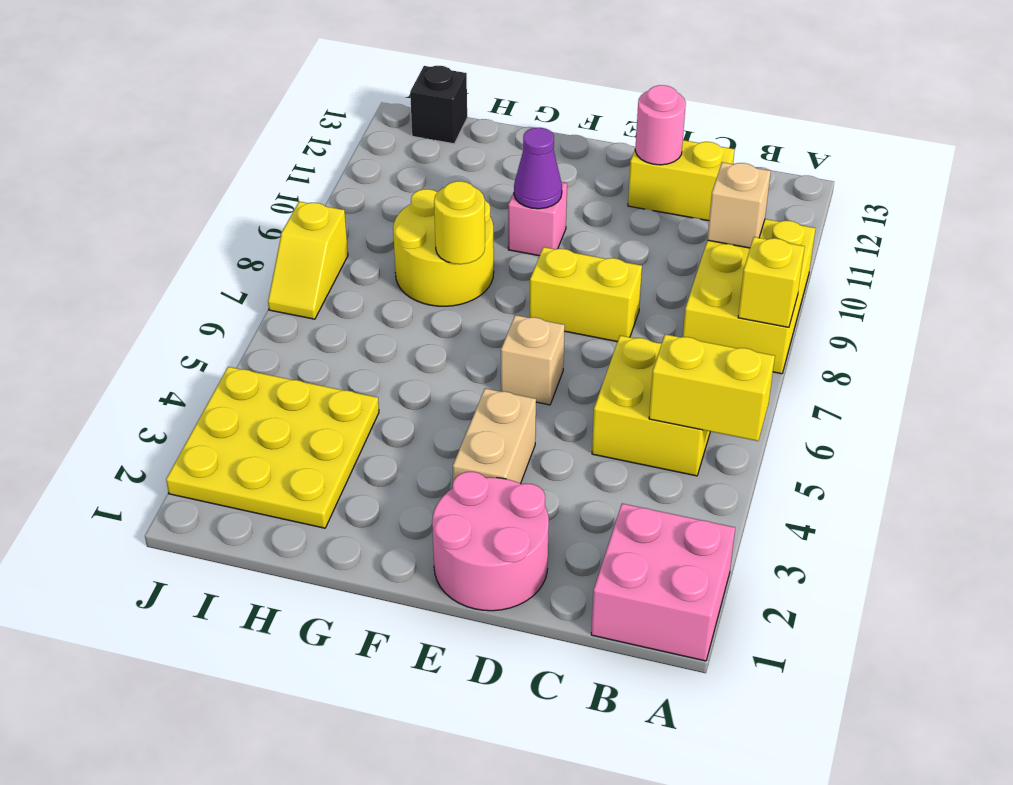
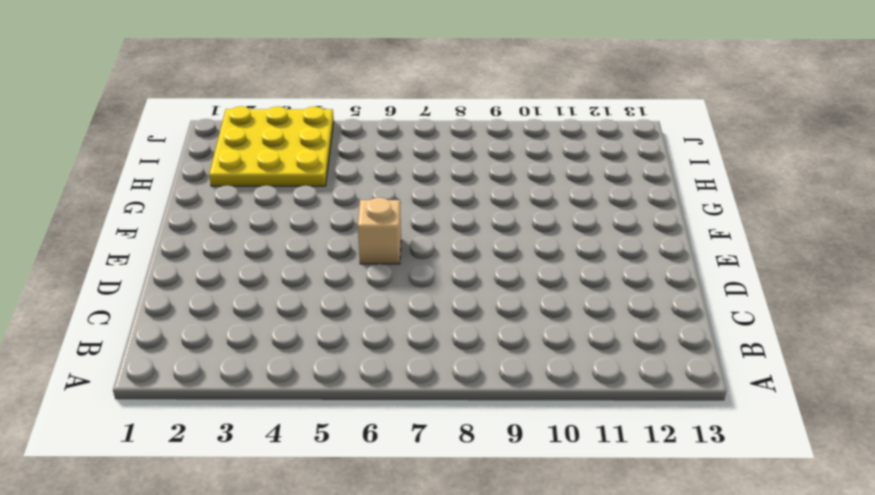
none -> pink 2x2 brick [591,503,735,661]
none -> yellow 2x3 brick [683,219,816,374]
none -> yellow 2x2 brick [592,336,710,476]

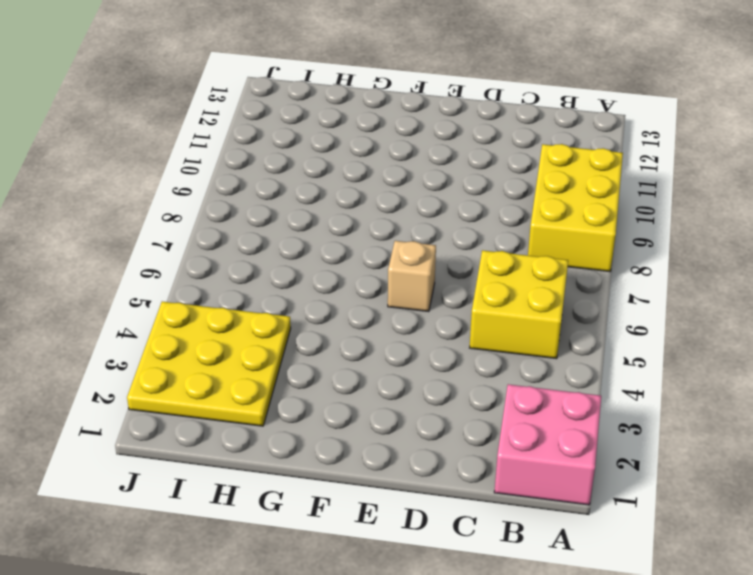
none -> yellow 1x2 brick [628,140,735,221]
none -> pink 2x2 round brick [432,472,549,611]
none -> yellow 1x2 brick [530,247,642,342]

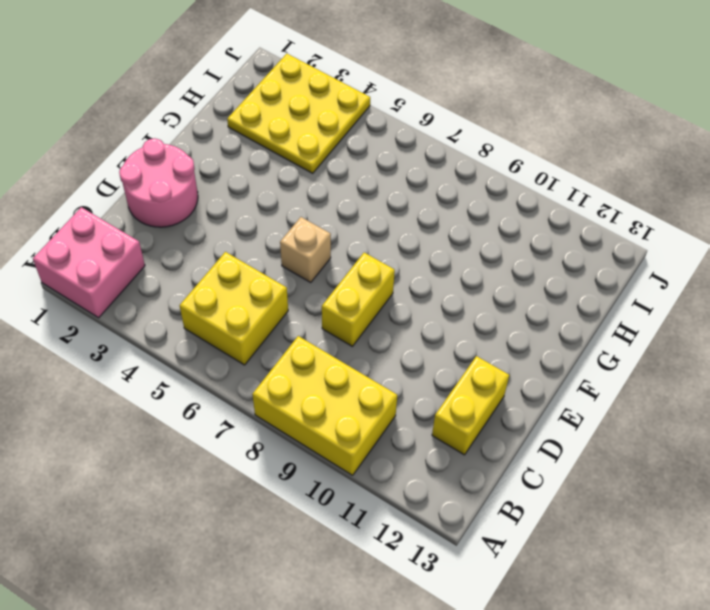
none -> tan 1x2 brick [453,388,536,484]
none -> pink 1x1 brick [508,182,567,256]
none -> yellow 2x2 round brick [393,189,494,306]

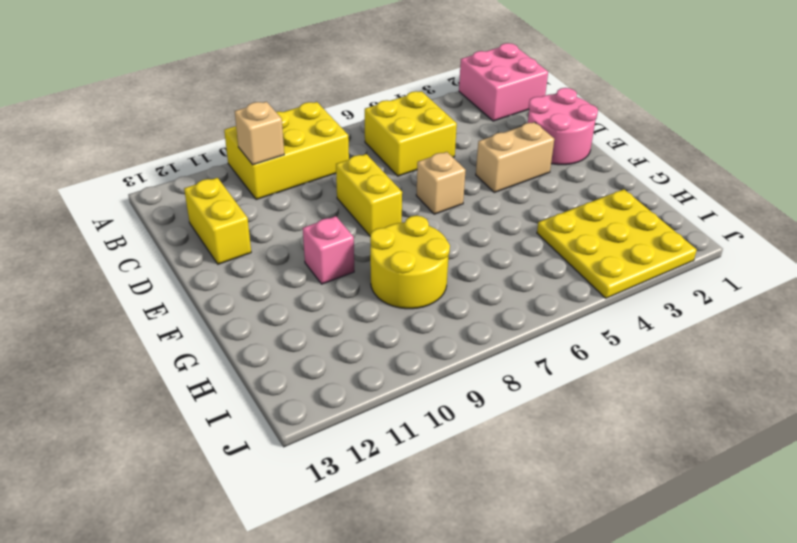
none -> black 1x1 brick [410,66,467,144]
none -> yellow 1x2 slope [268,202,348,319]
none -> yellow 1x2 brick [649,334,775,441]

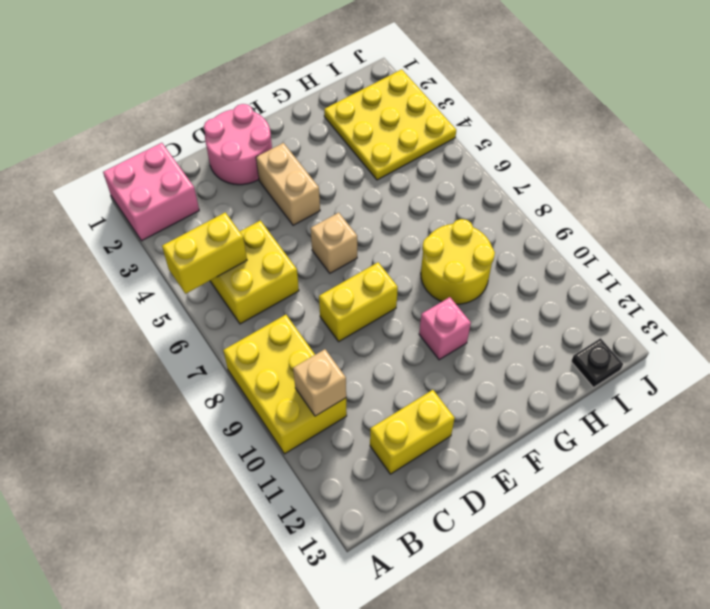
black 1x1 plate [571,338,623,387] -> black 1x1 brick [410,66,467,144]
none -> yellow 1x2 slope [268,202,348,319]
none -> yellow 1x1 brick [738,237,805,327]
none -> pink 1x1 round brick [635,85,686,165]

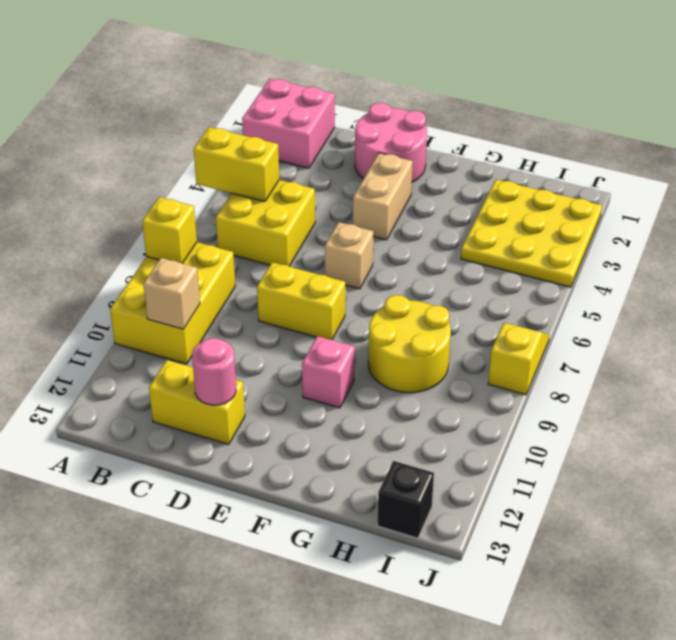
none -> purple 1x1 cone [514,128,562,209]
none -> yellow 1x1 round brick [434,181,485,264]

